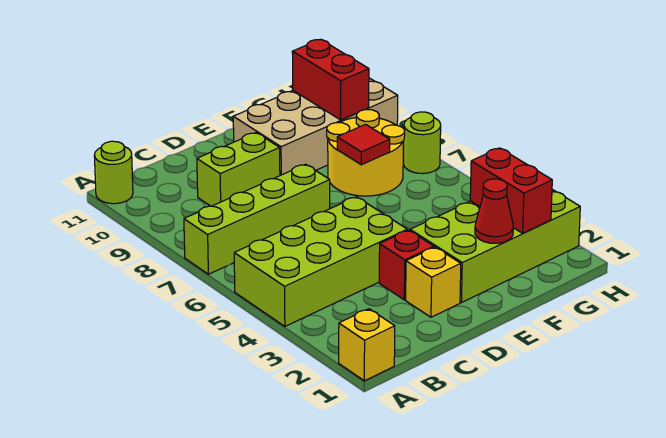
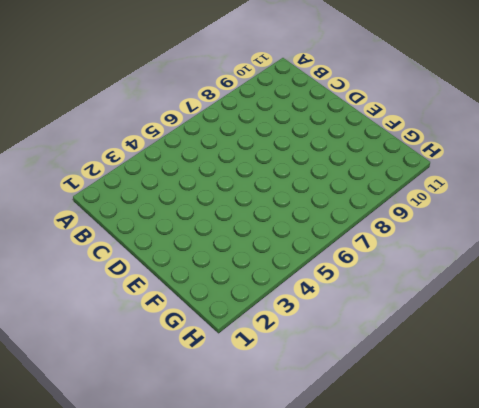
none -> yellow 1x1 brick [339,309,395,381]
none -> lime 2x4 brick [234,197,407,326]
none -> lime 1x4 brick [184,164,330,274]

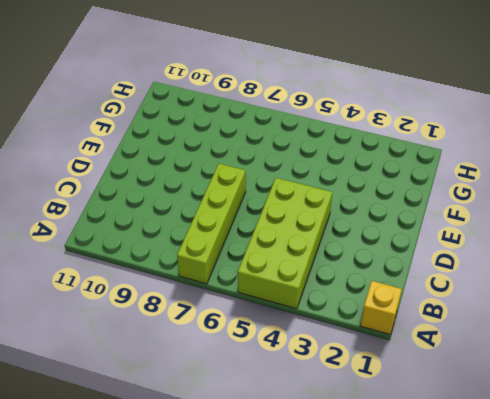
none -> lime 1x1 round brick [94,141,133,204]
none -> lime 1x2 brick [197,133,280,206]
none -> yellow 1x1 brick [406,247,461,317]

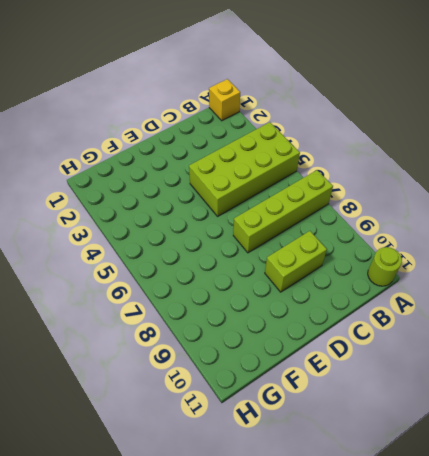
none -> yellow 1x1 brick [406,247,461,317]
none -> red 1x1 brick [379,230,434,300]
none -> lime 2x4 brick [410,190,580,303]

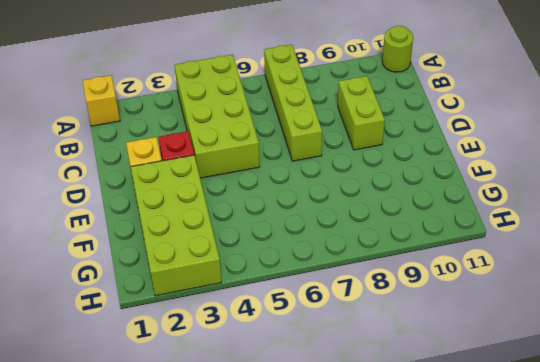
none -> tan 2x4 brick [233,78,398,175]
none -> yellow 2x2 round brick [327,110,405,196]
none -> lime 1x1 round brick [403,112,441,174]

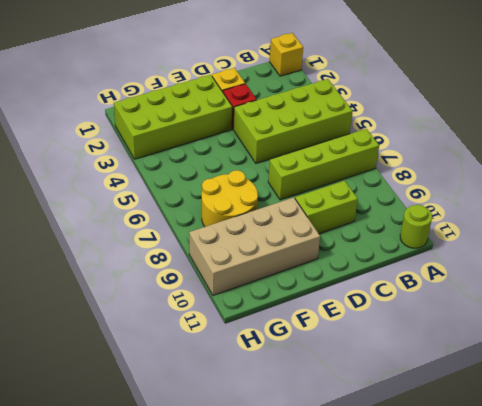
none -> lime 1x1 round brick [403,112,441,174]
none -> red 1x1 cone [475,179,513,243]
none -> red 1x1 tile [337,124,390,165]

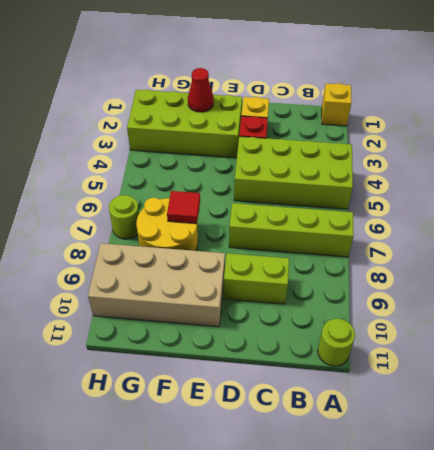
none -> red 1x2 brick [470,148,552,233]
none -> red 1x2 brick [292,39,369,120]

